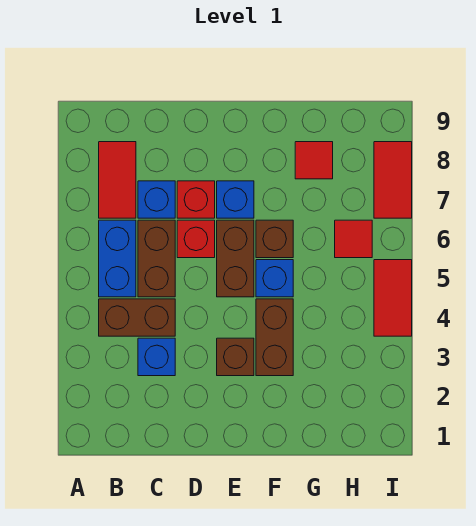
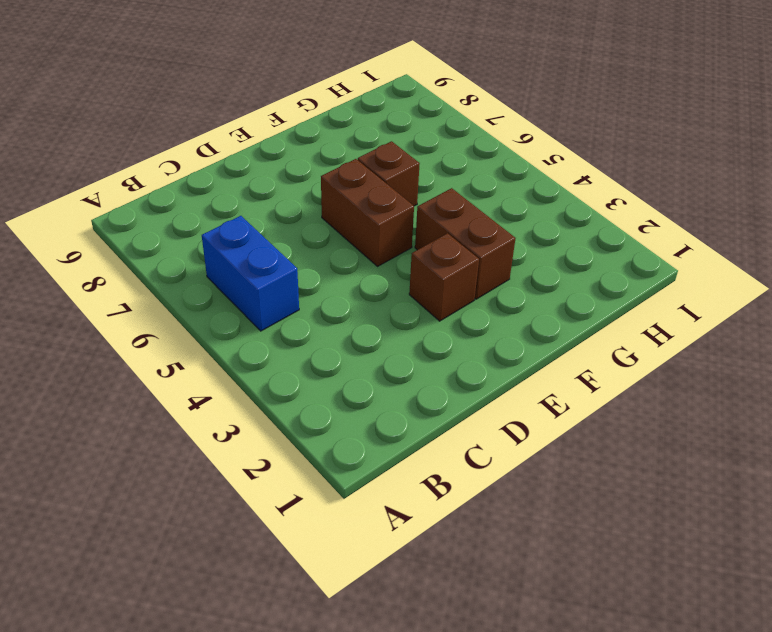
none -> brown 1x2 brick [99,299,175,336]
none -> red 1x2 tile [99,142,136,218]
none -> blue 1x1 brick [138,338,175,376]

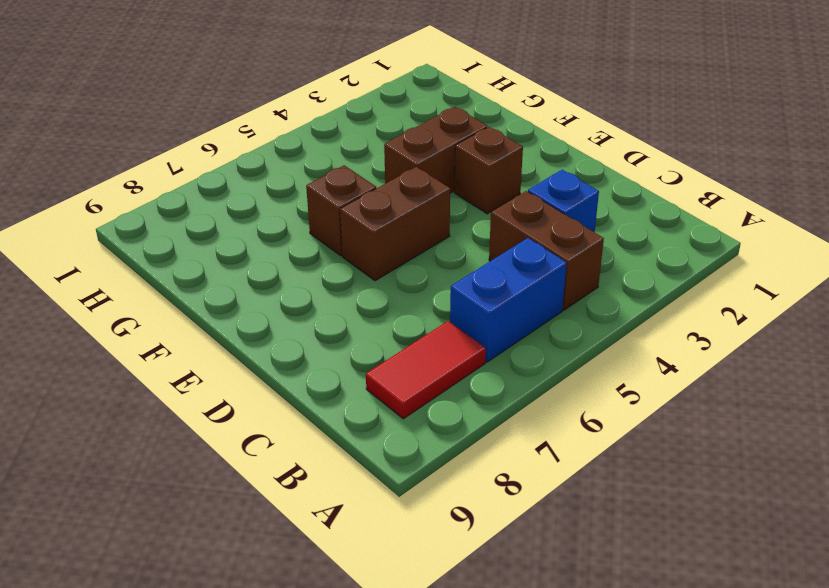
none -> brown 1x2 brick [138,220,175,297]
none -> blue 1x1 brick [138,181,175,218]
none -> red 1x1 brick [177,220,215,258]

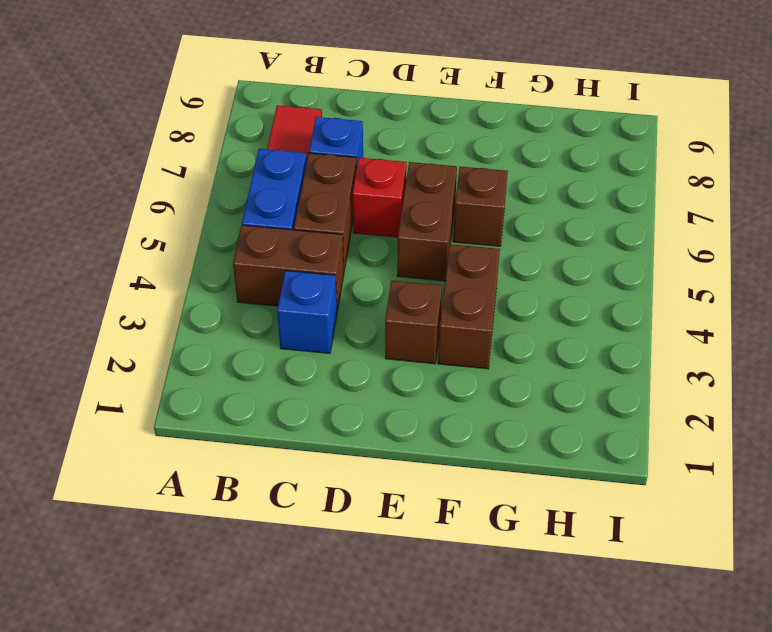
none -> red 1x1 brick [177,181,215,218]
none -> blue 1x1 brick [217,181,254,218]
none -> blue 1x1 brick [256,260,293,297]

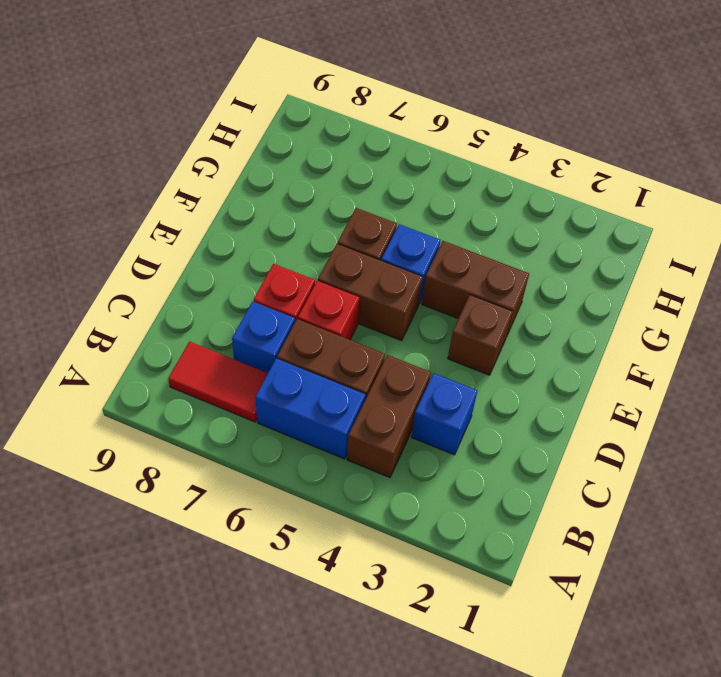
none -> blue 1x1 brick [217,181,254,218]
none -> red 1x1 tile [295,142,333,179]
none -> red 1x1 tile [335,220,372,258]

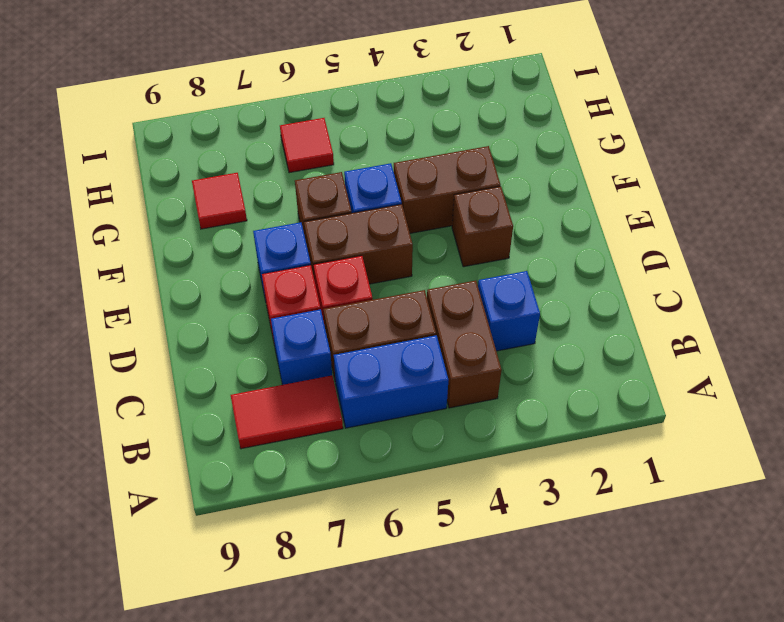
none -> red 1x2 tile [374,260,412,336]
none -> red 1x2 tile [374,142,412,218]

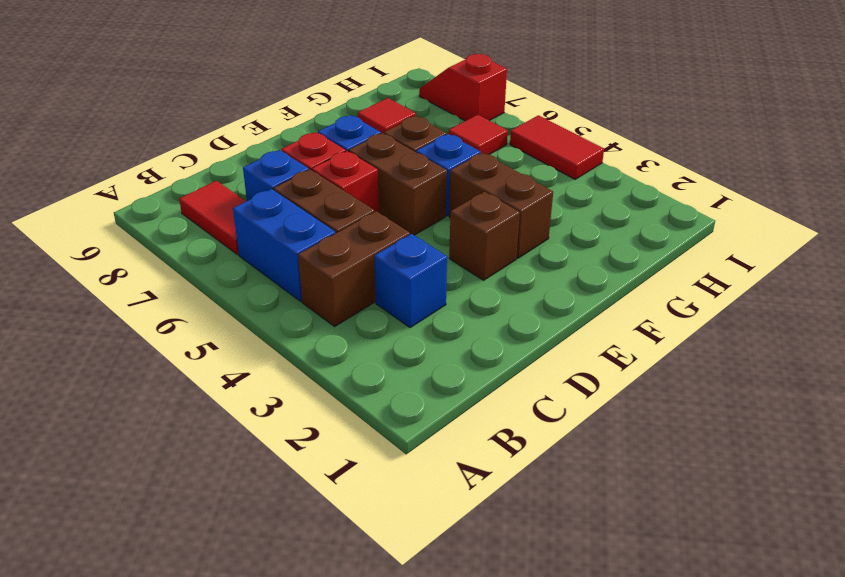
red 1x2 slope [419,54,507,121] -> red 1x2 tile [374,142,412,218]

